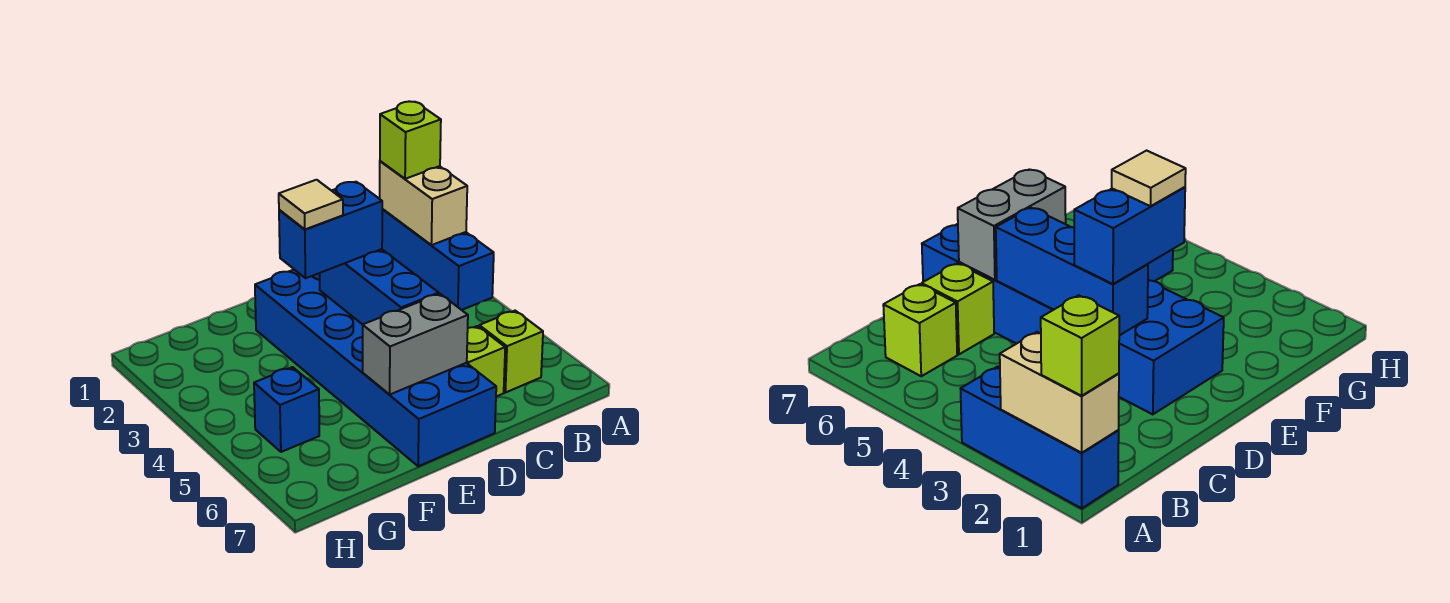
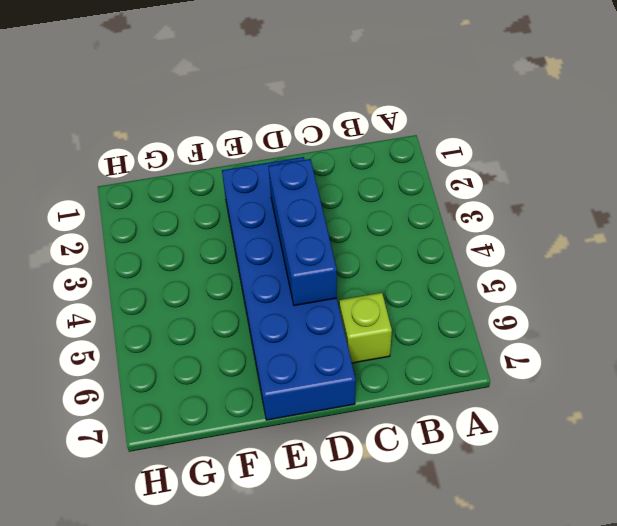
none -> blue 1x3 brick [382,209,494,310]
none -> lime 1x1 brick [479,311,543,393]

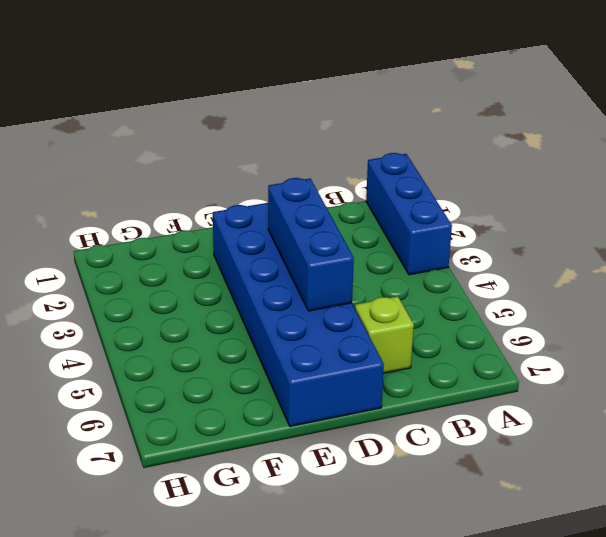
none -> lime 1x1 brick [479,311,543,393]
none -> blue 1x1 brick [254,367,319,452]

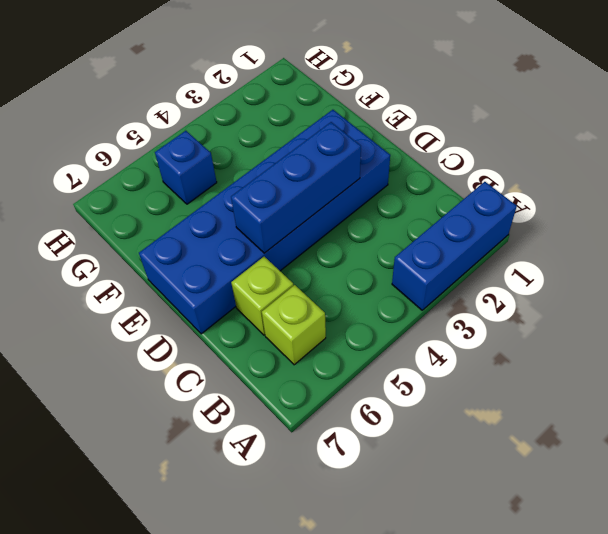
none -> tan 1x2 brick [380,161,467,245]
none -> grey 1x2 brick [363,294,468,394]

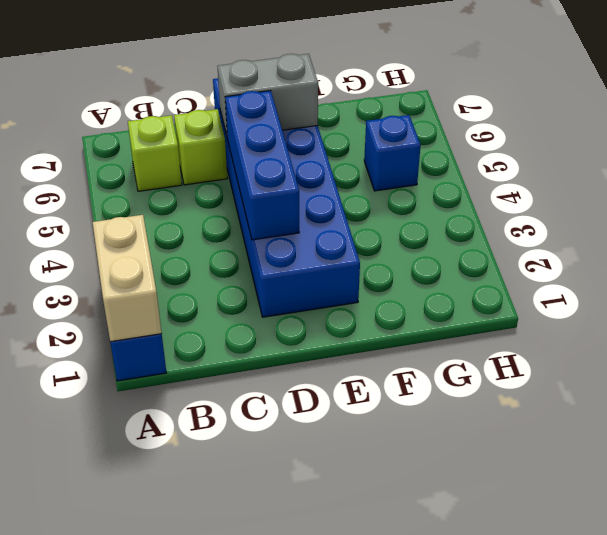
none -> lime 1x1 brick [380,101,441,179]
none -> blue 1x2 brick [279,182,382,278]

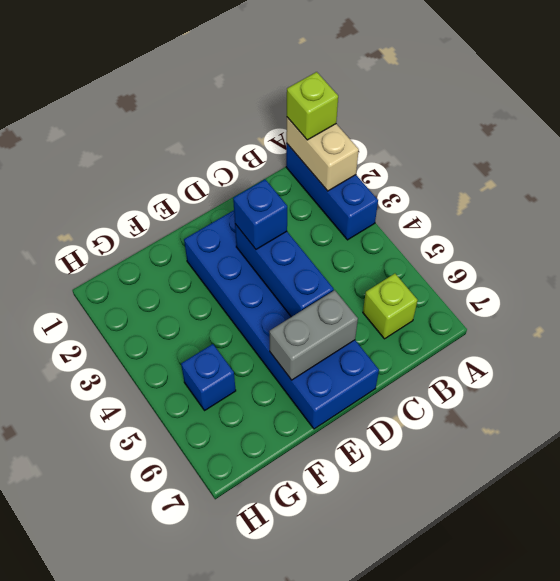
blue 1x1 brick [233,179,287,249] -> blue 1x2 brick [279,182,382,278]
none -> lime 1x1 brick [467,326,505,397]
none -> tan 1x1 tile [279,180,343,229]

